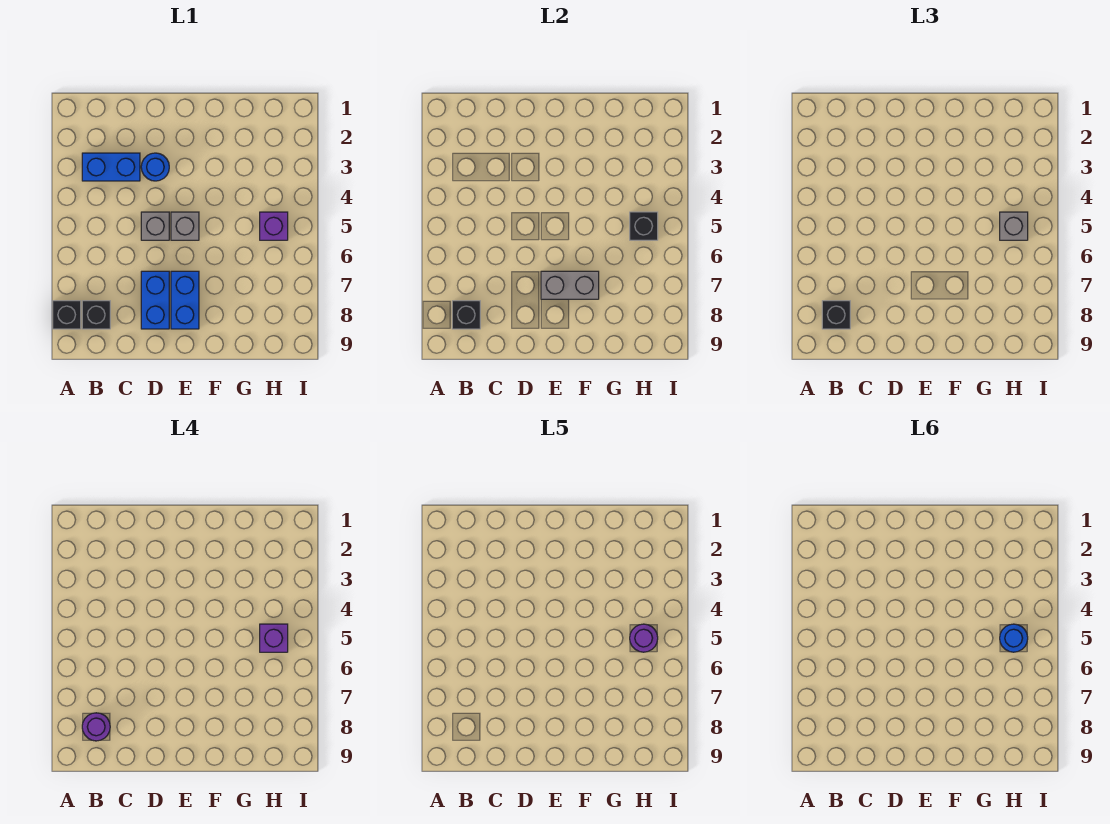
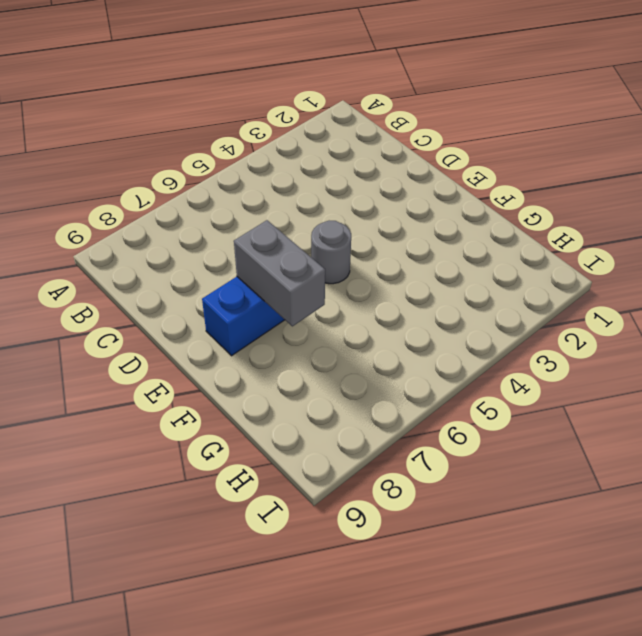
grey 1x1 round brick [311,221,351,284] -> grey 1x1 brick [171,212,199,240]
none -> black 1x1 brick [53,301,81,329]
none -> blue 1x2 brick [82,153,140,181]
none -> black 1x1 brick [82,301,110,329]

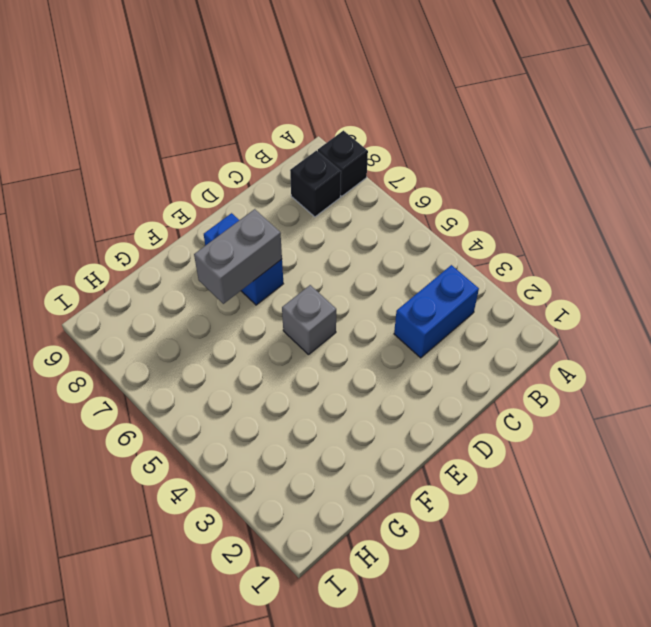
none -> blue 1x1 round brick [141,153,169,181]
none -> grey 1x1 brick [141,212,169,240]
none -> blue 1x2 brick [141,271,169,329]

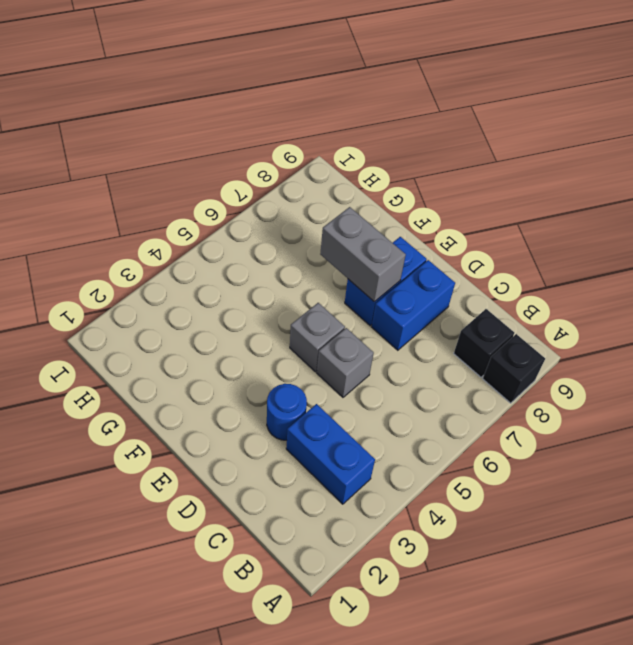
none -> purple 1x1 brick [260,212,288,240]
none -> black 1x1 brick [452,301,480,329]
none -> black 1x1 brick [630,212,658,240]

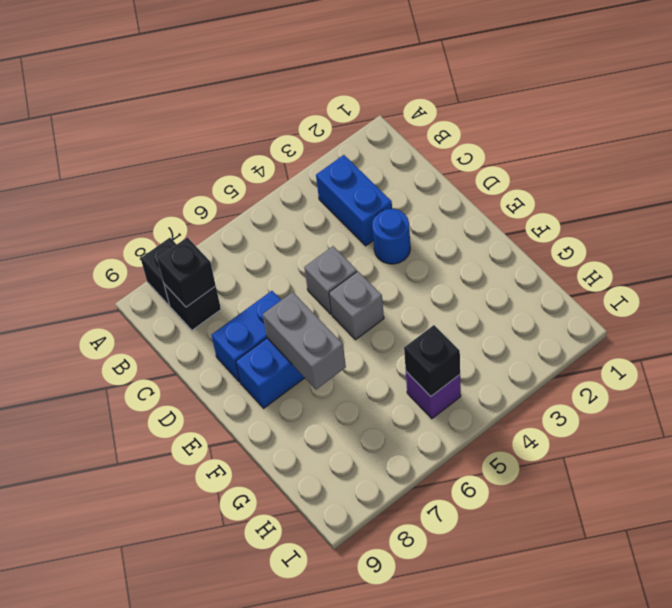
none -> black 1x1 brick [822,301,850,329]
none -> grey 1x1 brick [1000,212,1028,240]
none -> purple 1x1 round brick [82,713,110,741]

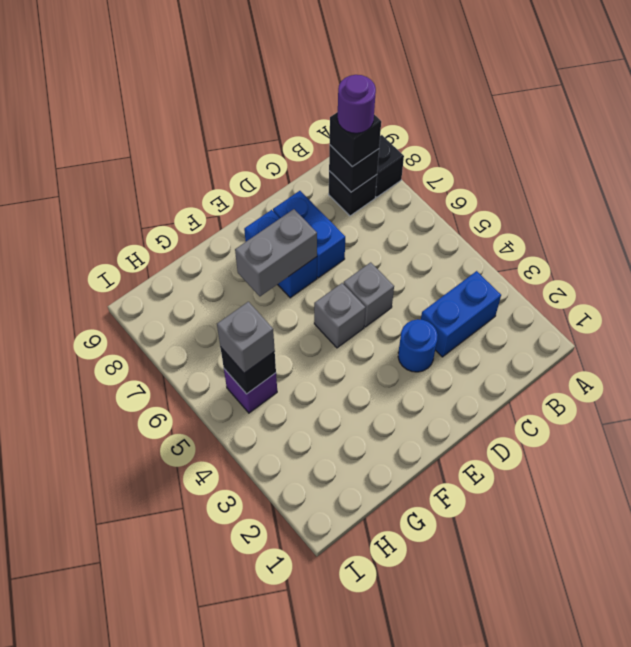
none -> purple 1x1 brick [260,624,288,652]
none -> purple 1x1 round brick [630,624,658,652]
none -> blue 1x1 round brick [1000,624,1028,652]

